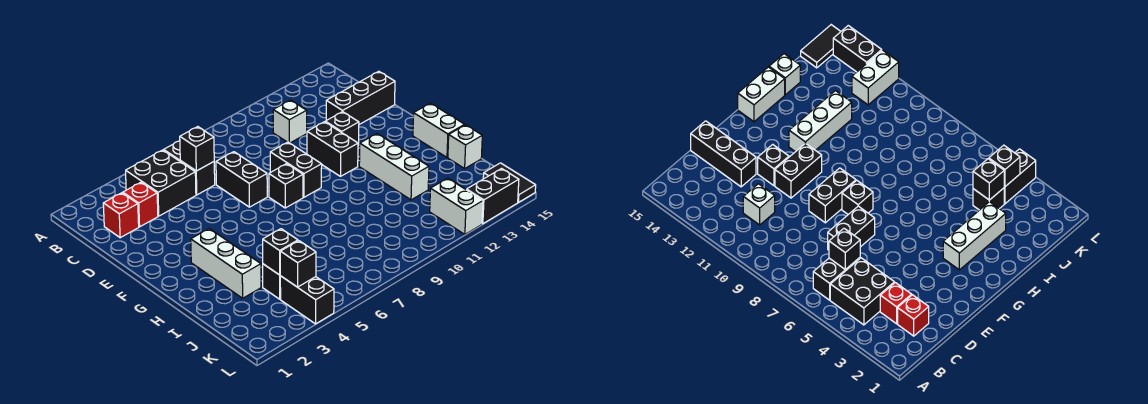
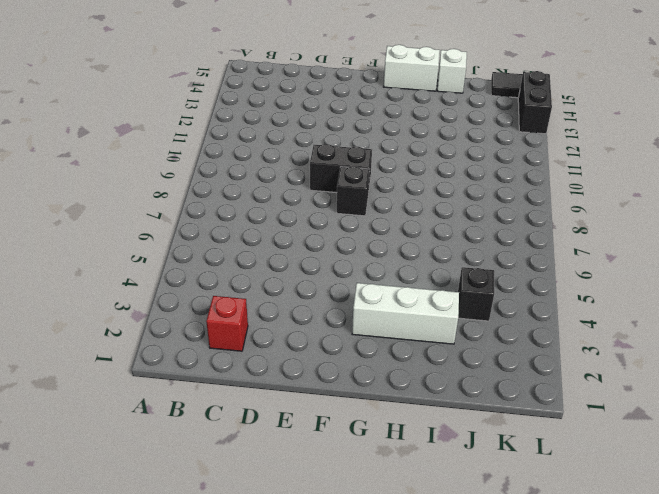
none -> black 2x2 brick [126,150,196,216]
none -> black 1x2 brick [164,141,215,195]
none -> red 1x1 brick [123,182,158,227]

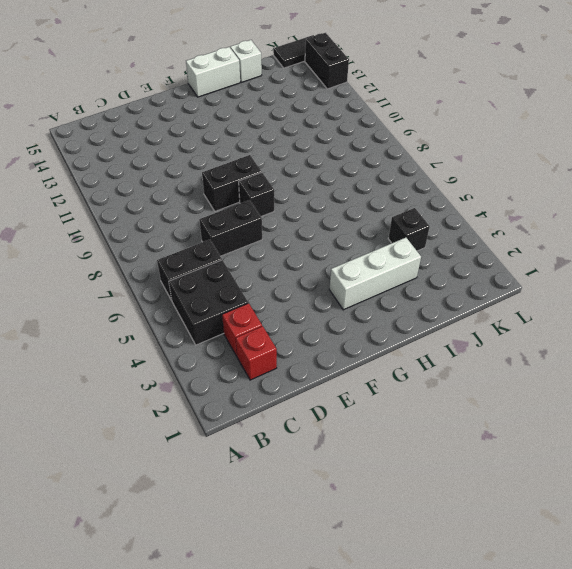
none -> white 1x1 brick [273,100,307,143]
none -> black 1x3 brick [326,71,395,124]
none -> black 1x2 brick [307,122,358,176]

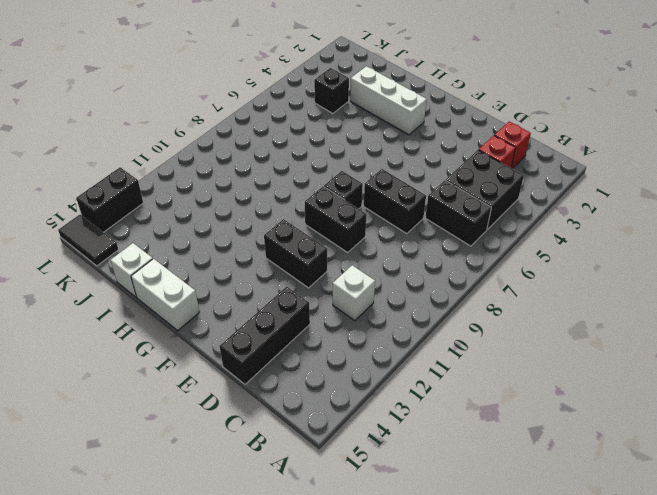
none -> black 1x1 brick [325,112,359,145]
none -> white 1x3 brick [359,134,429,200]
none -> black 1x2 brick [280,276,334,324]

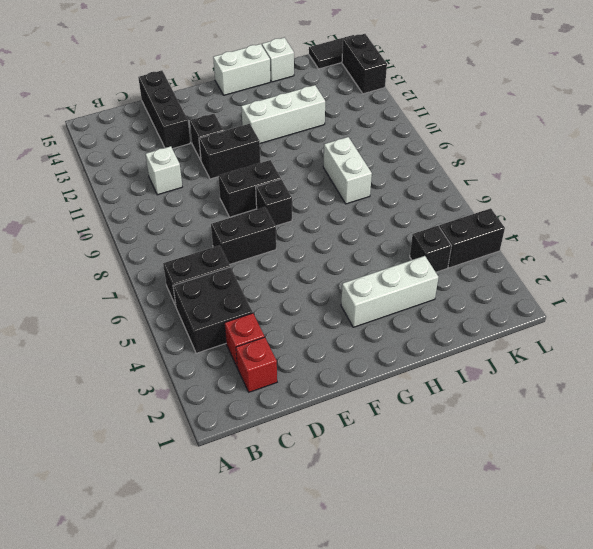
white 1x2 brick [323,137,372,204] -> white 1x2 brick turned to [430,178,483,234]
none -> black 1x1 brick [180,127,214,171]
none -> black 1x1 brick [263,229,298,275]
none -> black 1x1 brick [280,241,316,287]

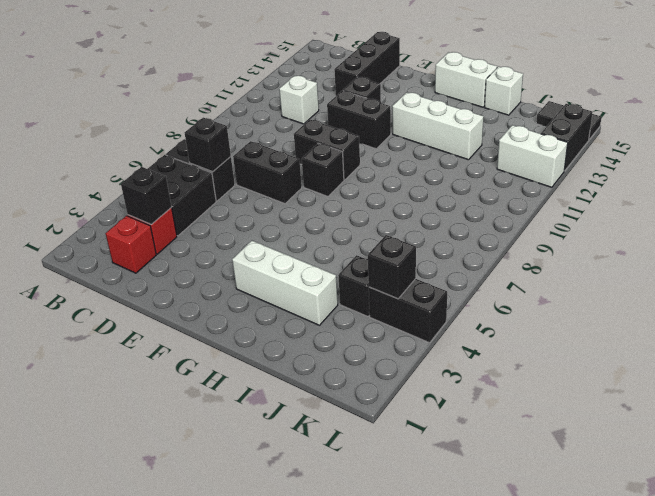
black 1x1 brick [121,167,171,224] -> black 1x1 brick moved to [263,229,298,275]

